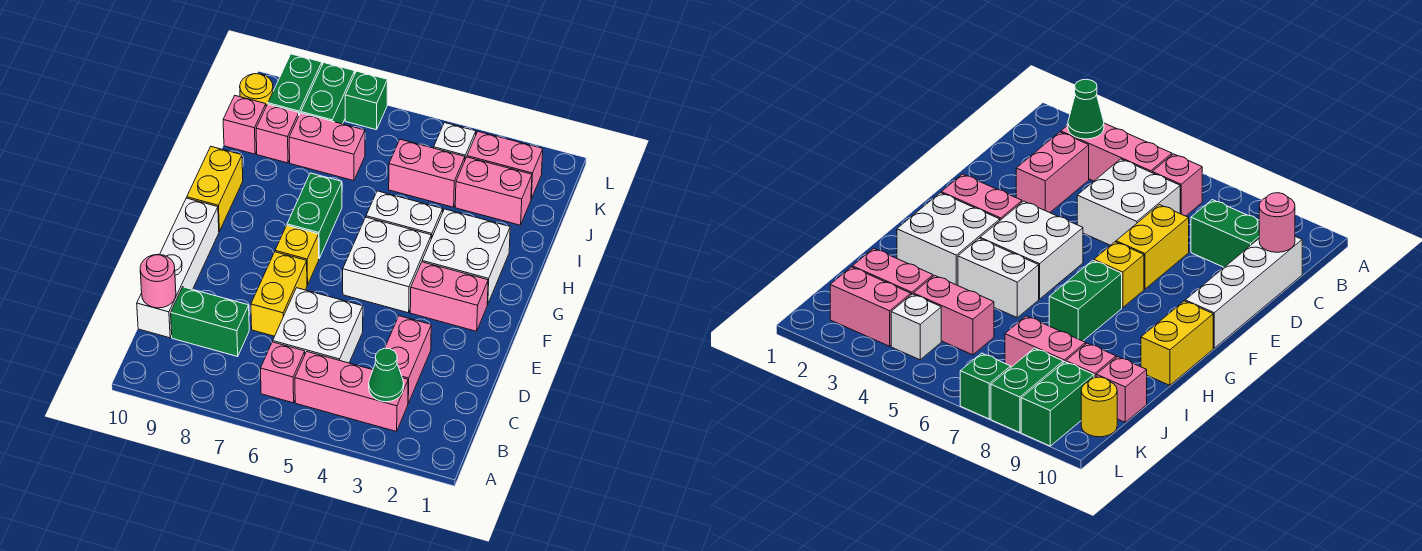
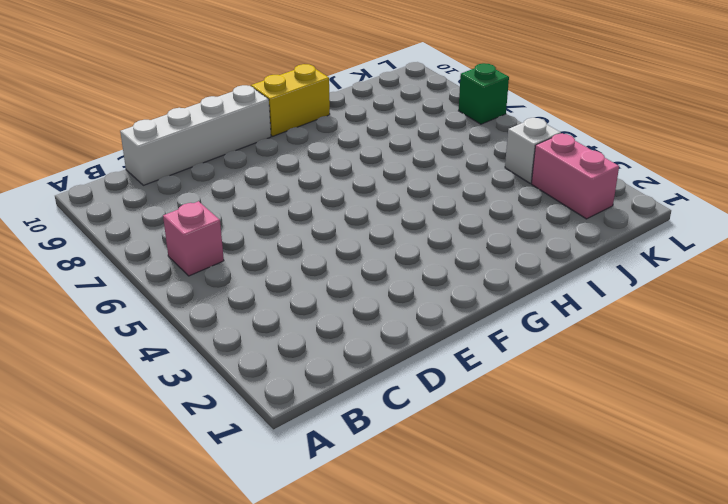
none -> pink 1x3 brick [295,352,408,431]
none -> pink 1x2 brick [385,316,431,403]
none -> white 2x2 brick [273,288,363,363]

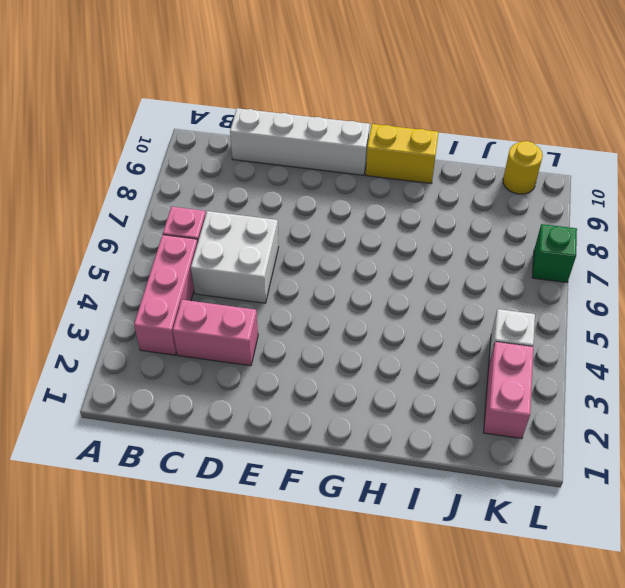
none -> green 1x2 brick [171,287,249,356]
none -> yellow 1x2 brick [251,252,307,336]
none -> pink 1x2 brick [410,262,488,331]

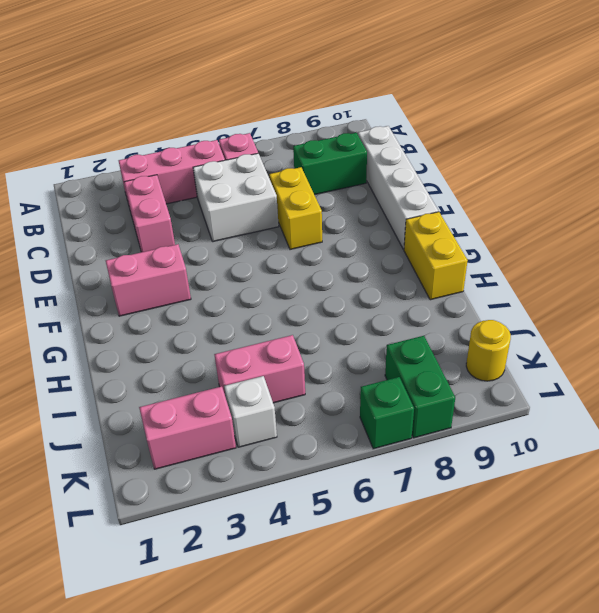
none -> white 2x2 brick [343,217,431,313]
none -> yellow 1x1 brick [275,226,319,285]
none -> white 2x2 brick [422,209,510,305]

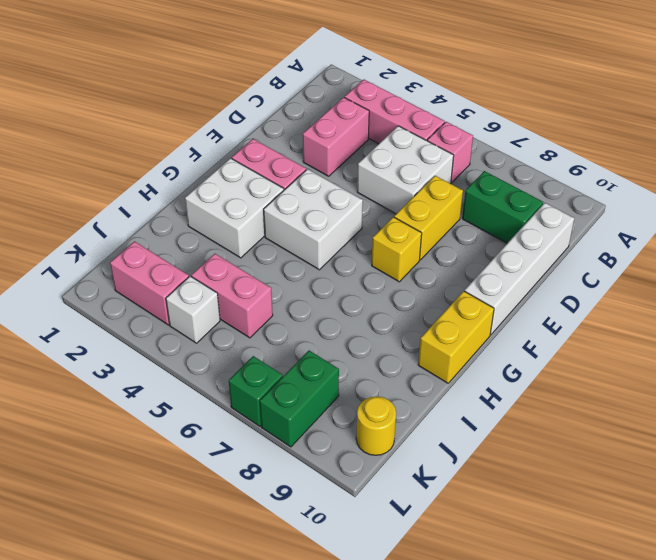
none -> green 1x2 brick [287,173,342,258]
none -> white 1x2 brick [366,191,443,239]
none -> pink 1x2 brick [455,157,532,225]

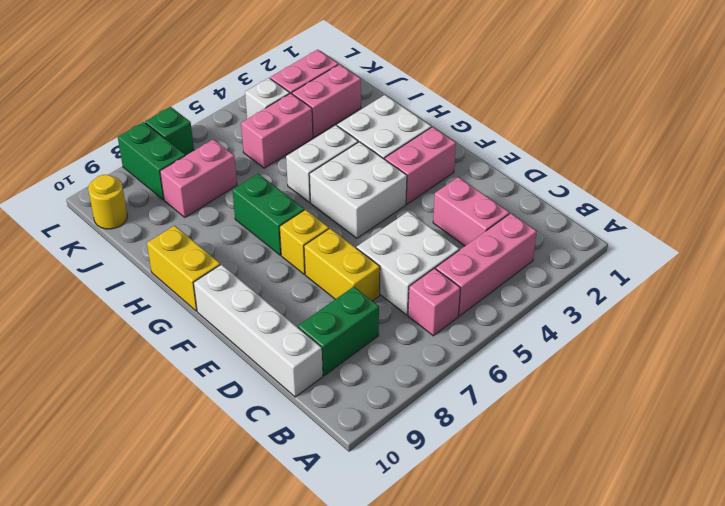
none -> pink 1x1 brick [256,104,299,163]
none -> pink 1x1 brick [223,96,266,154]
none -> green 1x2 brick [268,54,322,114]

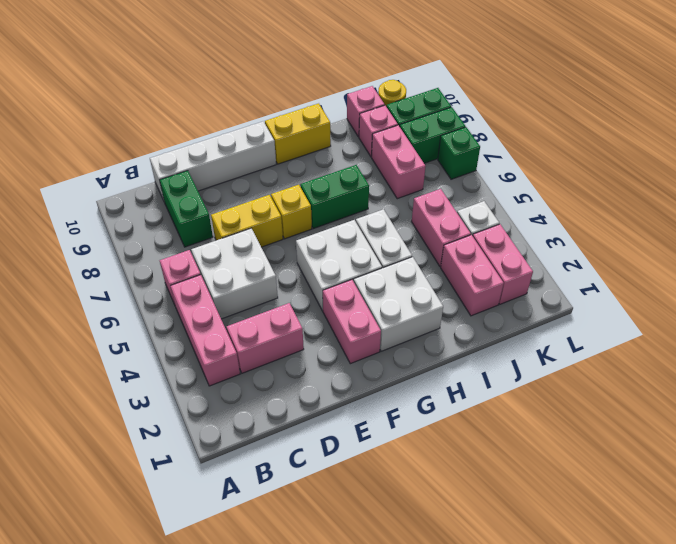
none -> green 1x1 cone [369,348,404,402]
none -> pink 1x1 round brick [140,254,176,308]

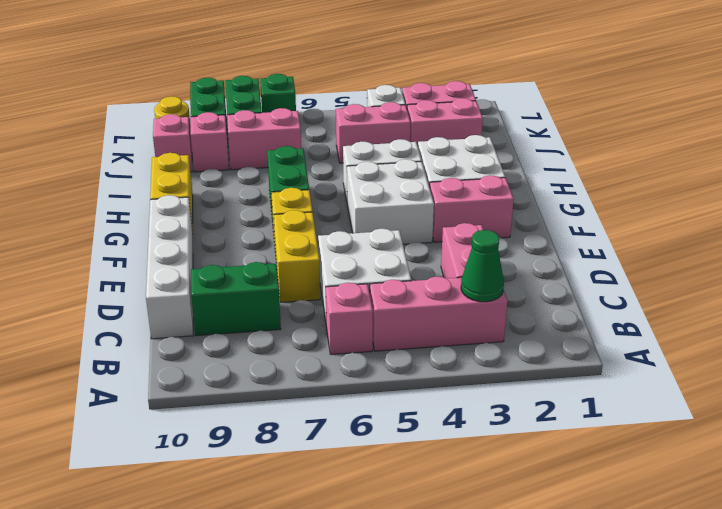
none -> pink 1x1 round brick [140,254,176,308]

